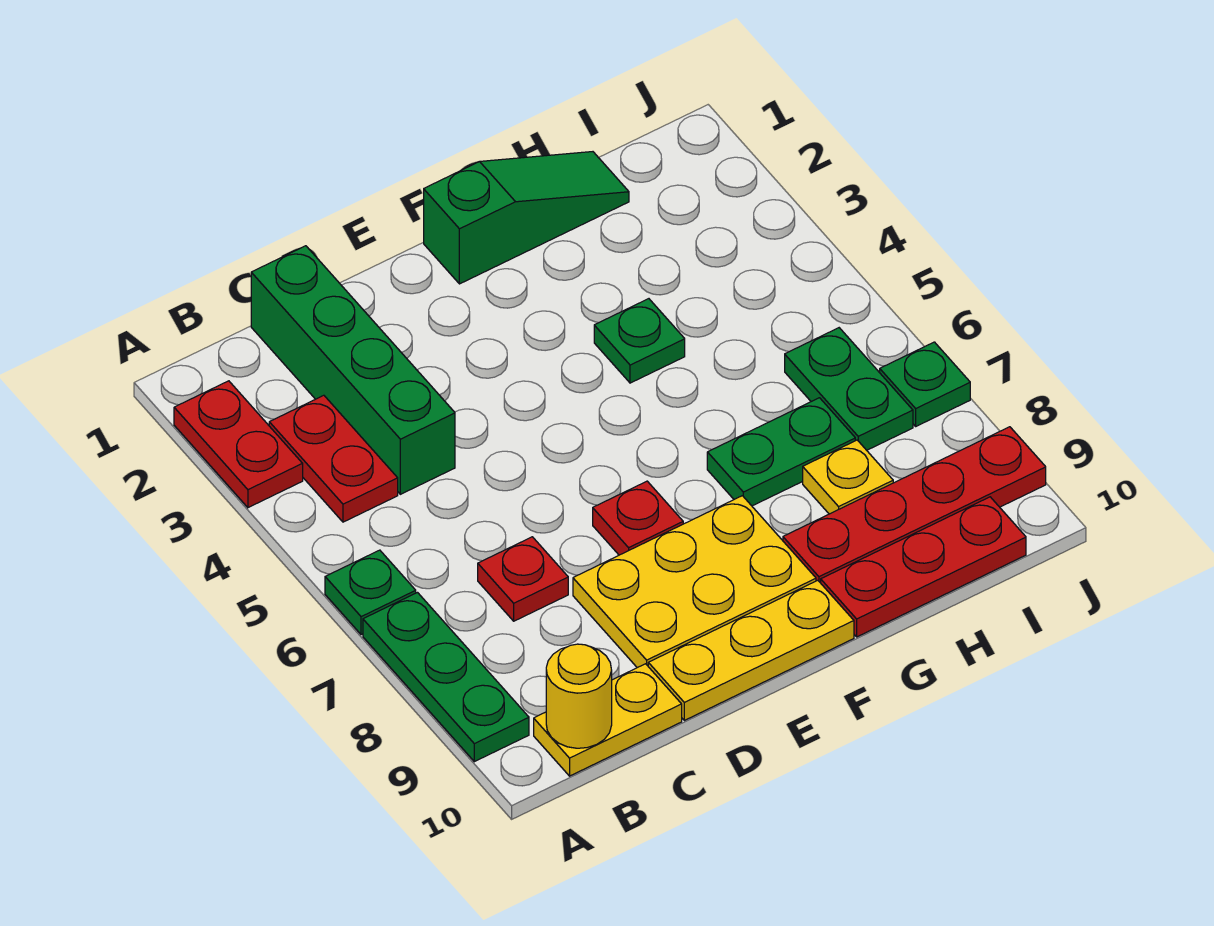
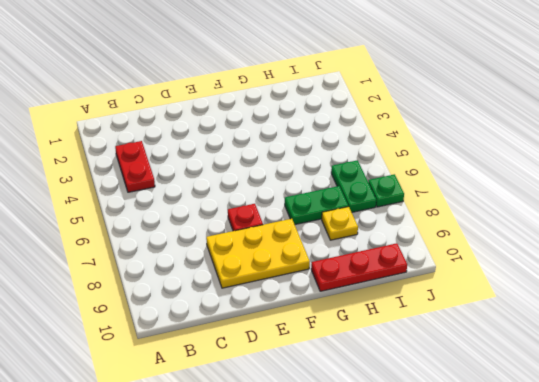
none -> red 1x2 plate [174,381,303,508]
none -> green 1x1 plate [325,550,416,635]
none -> green 1x3 plate [363,593,529,762]

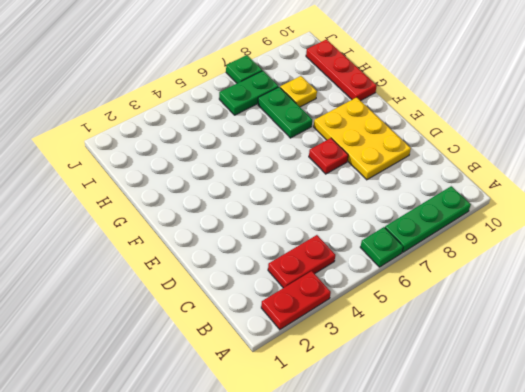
none -> yellow 1x2 plate [534,664,682,776]
none -> green 1x4 brick [251,246,455,494]
none -> red 1x1 plate [478,537,568,621]

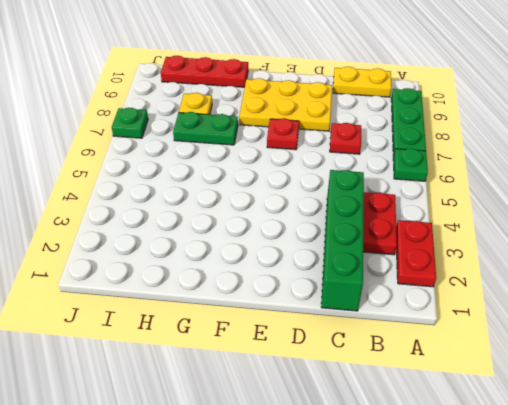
none -> yellow 1x3 plate [648,580,854,720]
none -> green 1x3 slope [424,152,629,284]
none -> green 1x1 plate [594,299,685,383]

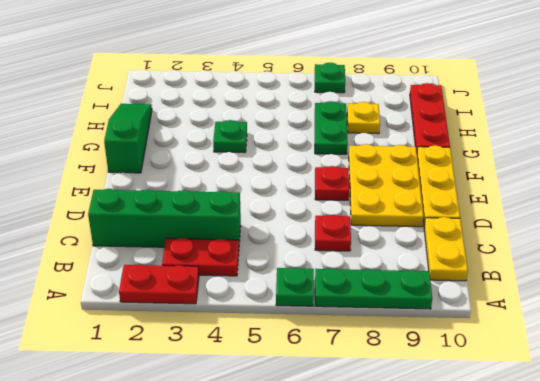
none -> red 1x4 plate [783,427,1046,583]
none -> green 1x2 plate [785,328,913,450]
none -> yellow 1x1 round brick [546,644,612,748]

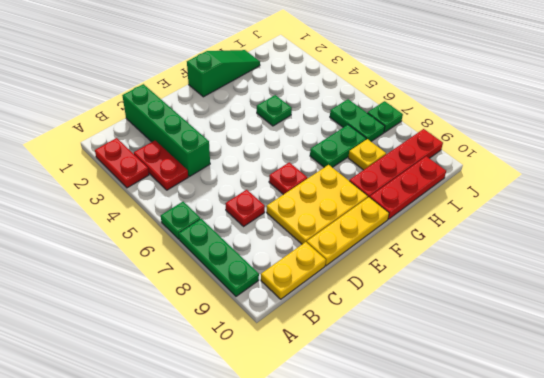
none -> yellow 1x1 round brick [546,644,612,748]

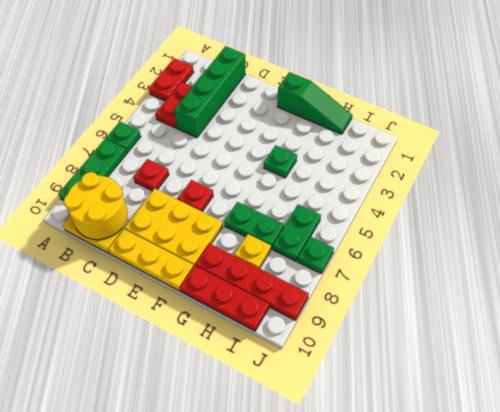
yellow 2x2 round brick [64,172,128,240] -> yellow 1x1 round brick [546,644,612,748]

